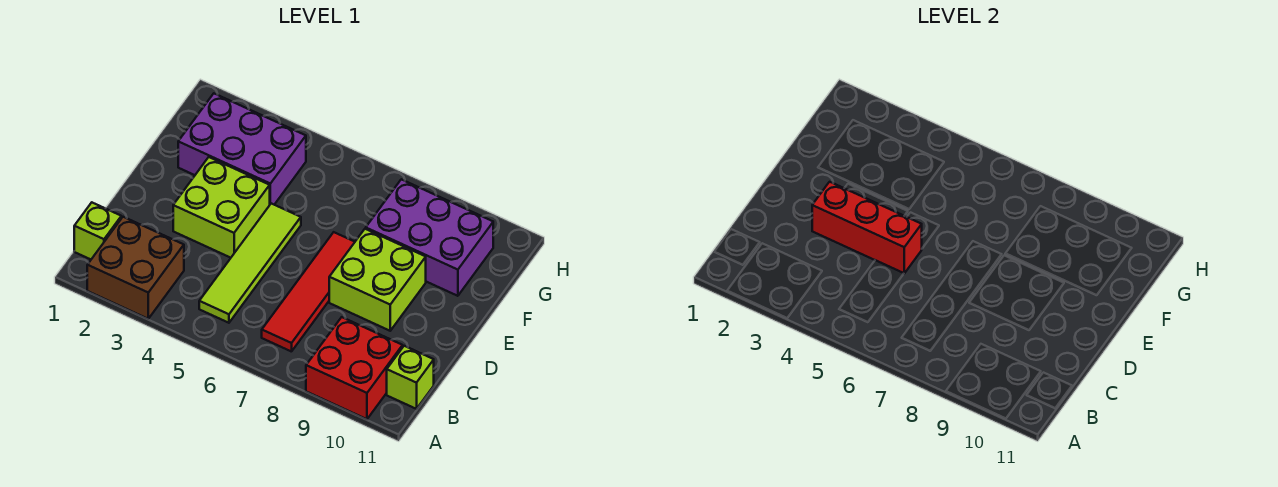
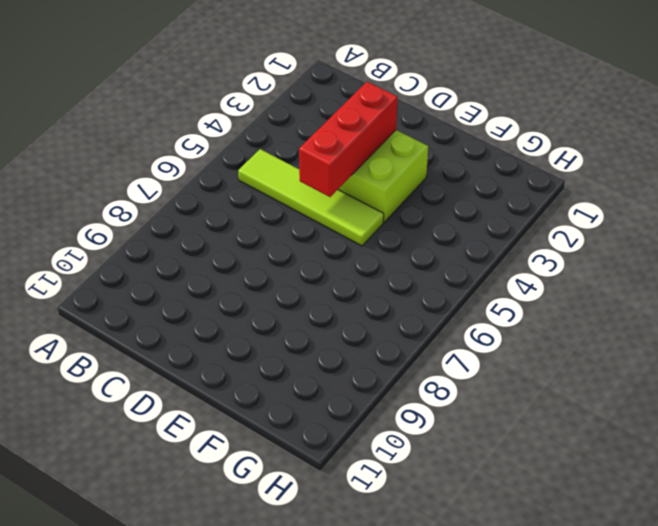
none -> brown 2x2 brick [87,217,184,319]
none -> red 2x2 brick [306,317,403,419]

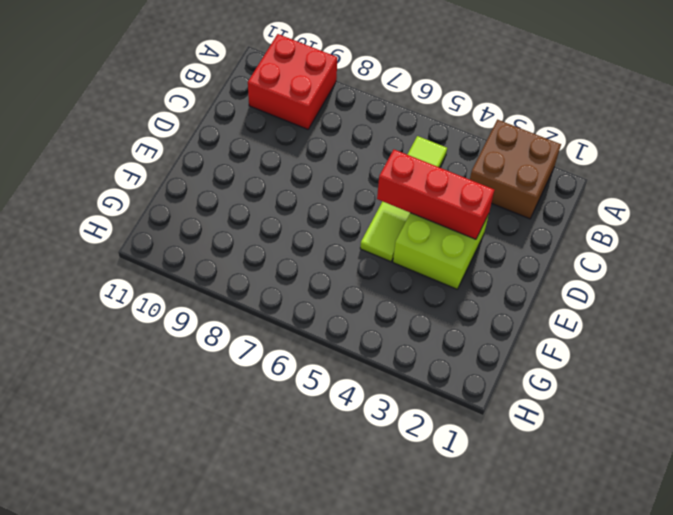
none -> lime 1x1 brick [74,203,121,259]
none -> red 1x4 tile [262,232,355,352]

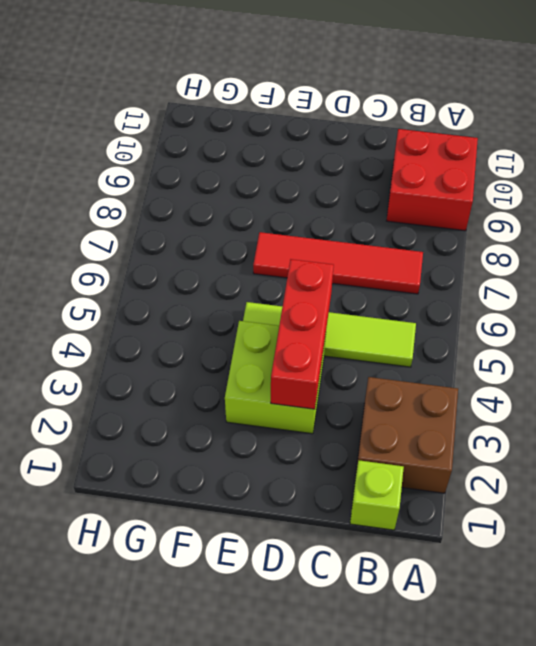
none -> lime 1x1 brick [387,346,434,409]
none -> lime 2x2 brick [329,229,426,331]

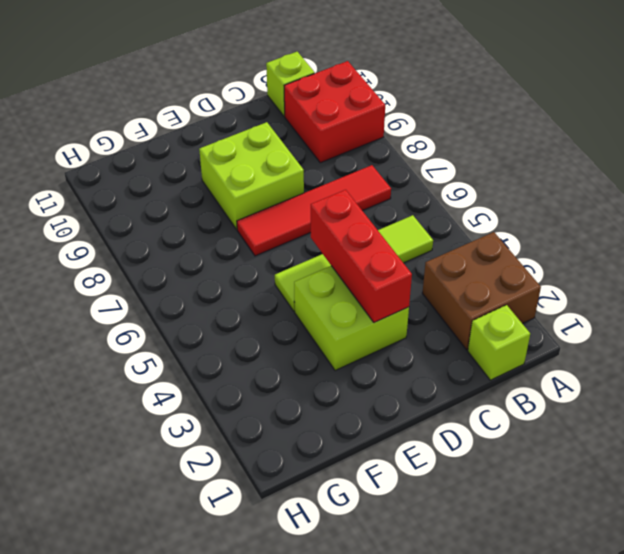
none -> purple 2x3 brick [178,94,306,205]
none -> purple 2x3 brick [366,179,493,296]

